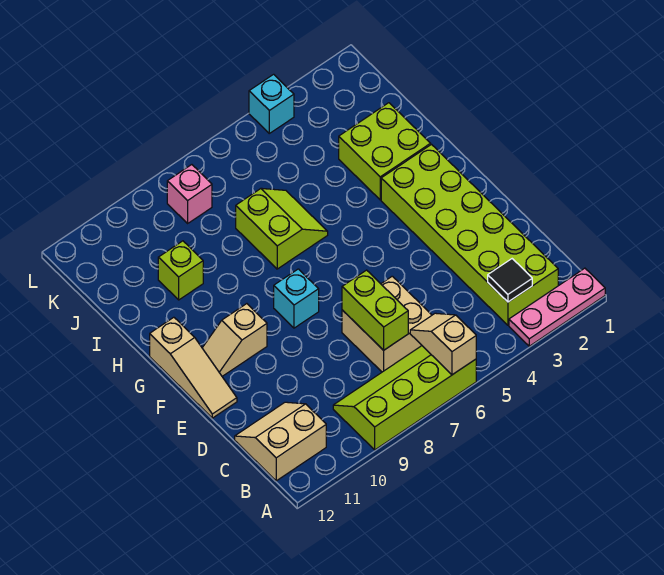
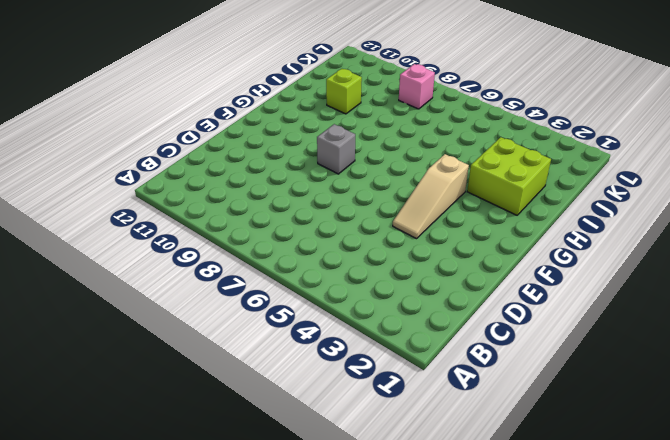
tan 1x3 slope [393,154,469,239] -> tan 1x3 slope moved to [150,317,237,418]
grey 1x1 brick [317,124,355,174] -> cyan 1x1 brick [274,269,319,328]
none -> pink 1x3 plate [509,268,605,346]
none -> lime 2x4 slope [333,346,476,450]
none -> lime 2x6 brick [381,145,558,325]

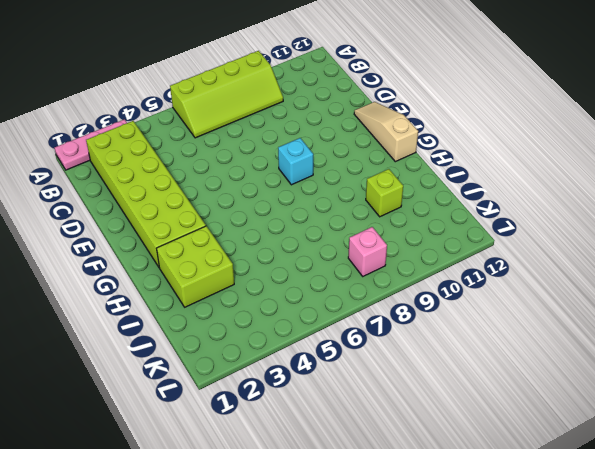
none -> tan 2x2 slope [235,402,326,481]
none -> tan 2x2 brick [342,276,432,372]
none -> tan 1x2 slope [202,304,267,376]

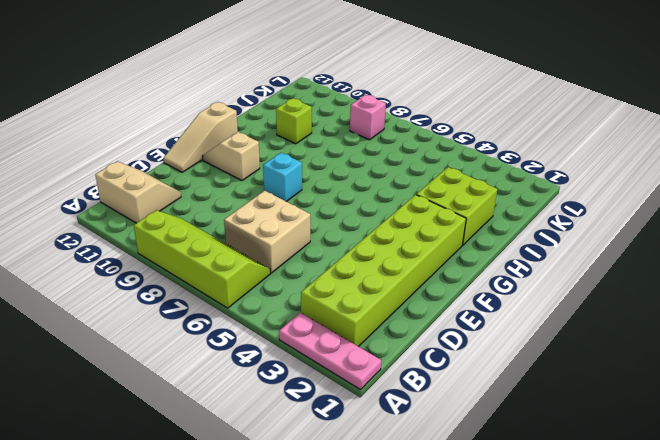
none -> lime 2x2 slope [236,188,328,269]
none -> cyan 1x1 brick [249,74,294,133]
none -> tan 1x2 slope [410,313,476,375]

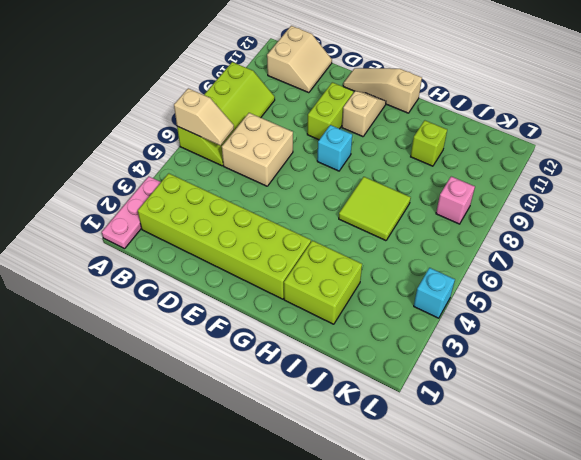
lime 1x2 brick [307,82,354,140] -> lime 1x2 brick turned to [342,270,408,350]
lime 2x2 tile [339,177,411,241] -> lime 2x2 slope [236,188,328,269]
none -> black 1x1 tile [488,259,532,302]

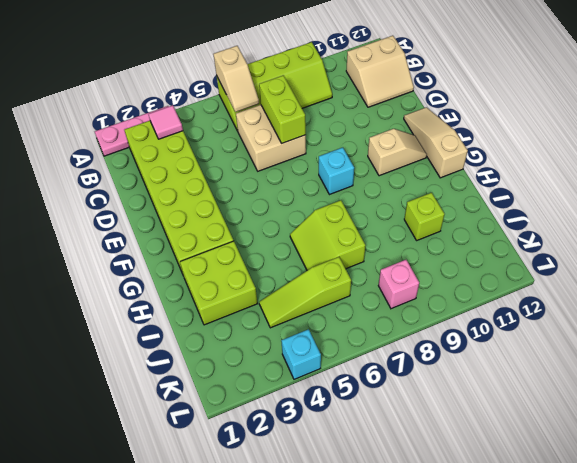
pink 1x1 tile [148,105,183,139] -> black 1x1 tile [488,259,532,302]
lime 1x3 slope [259,257,351,328] -> none

